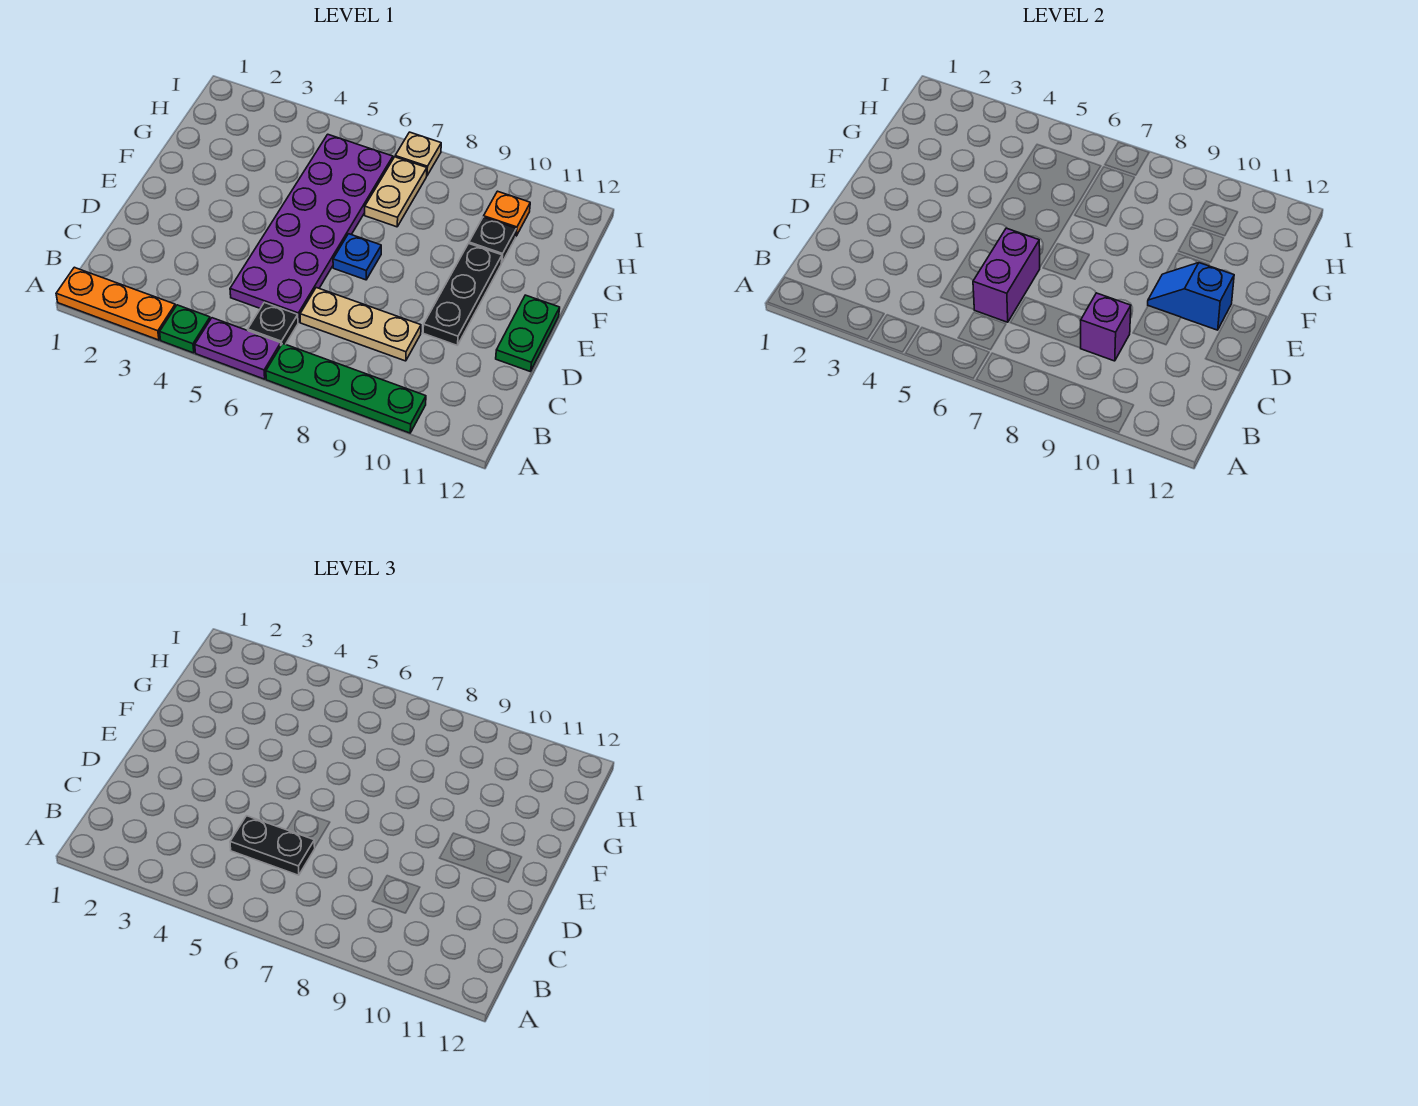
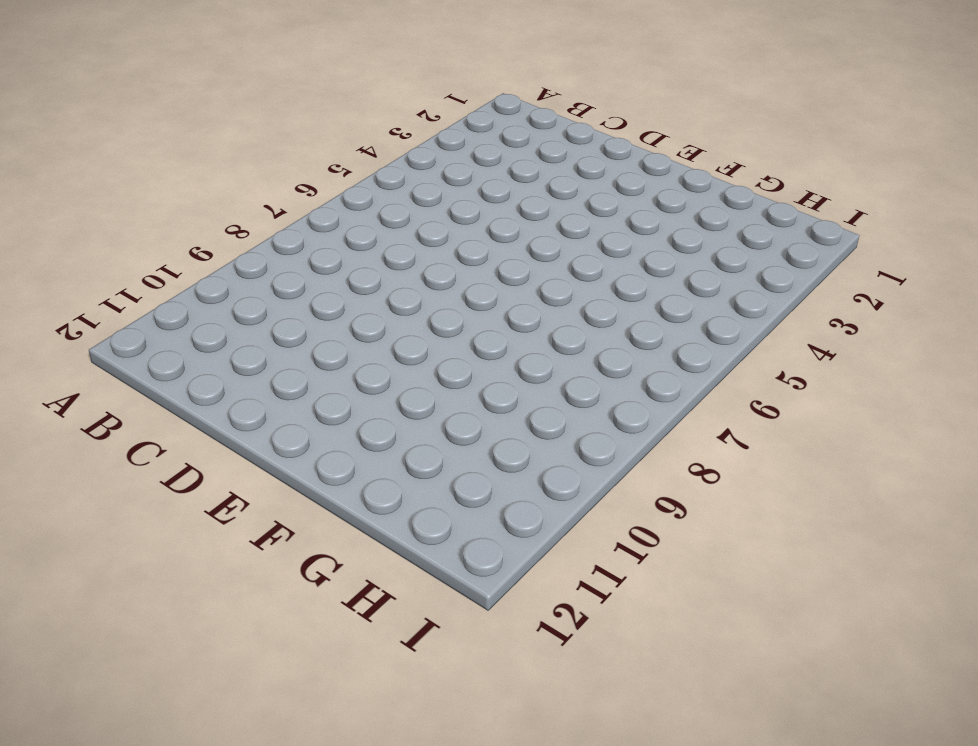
none -> orange 1x3 plate [56,267,175,340]
none -> green 1x1 plate [160,305,210,353]
none -> purple 1x2 plate [195,318,281,379]

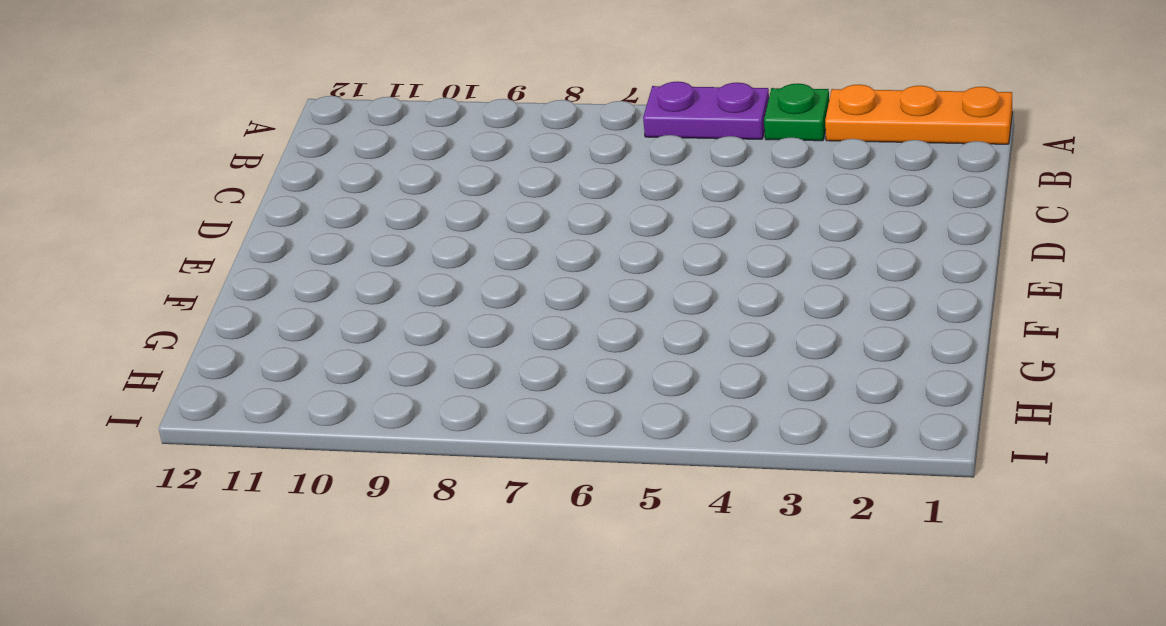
none -> green 1x4 plate [266,343,426,433]
none -> black 1x1 plate [248,302,298,345]
none -> purple 2x6 plate [230,134,393,322]

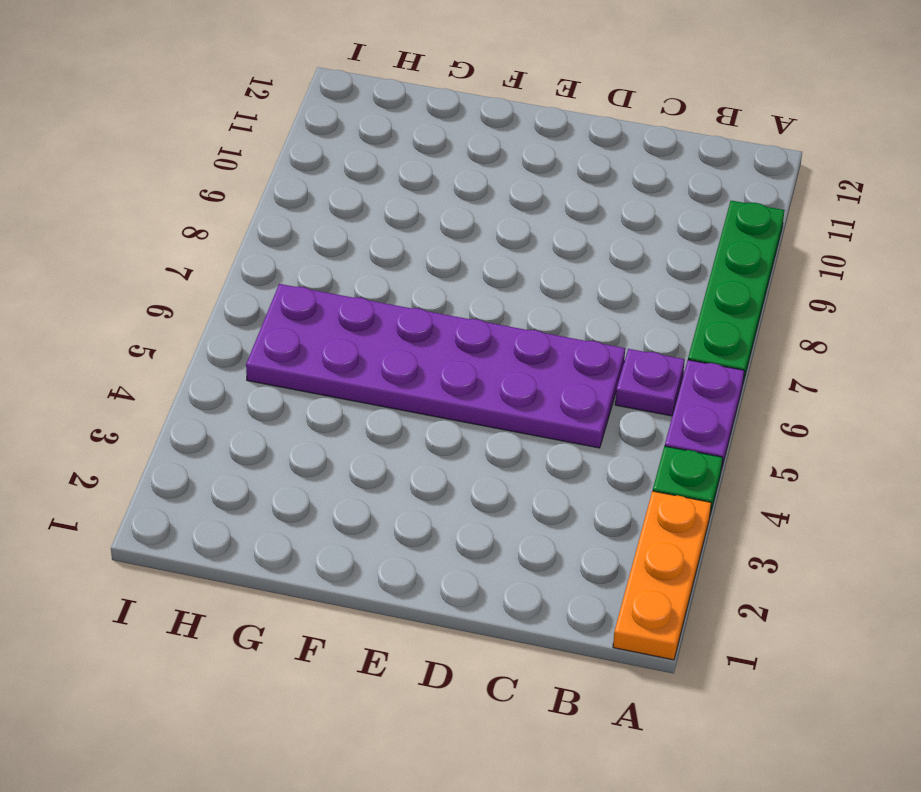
purple 1x1 plate [615,349,685,416] -> black 1x1 plate [248,302,298,345]
none -> tan 1x3 plate [300,288,421,361]
none -> black 1x3 plate [423,243,502,345]
none -> green 1x2 plate [496,295,560,372]

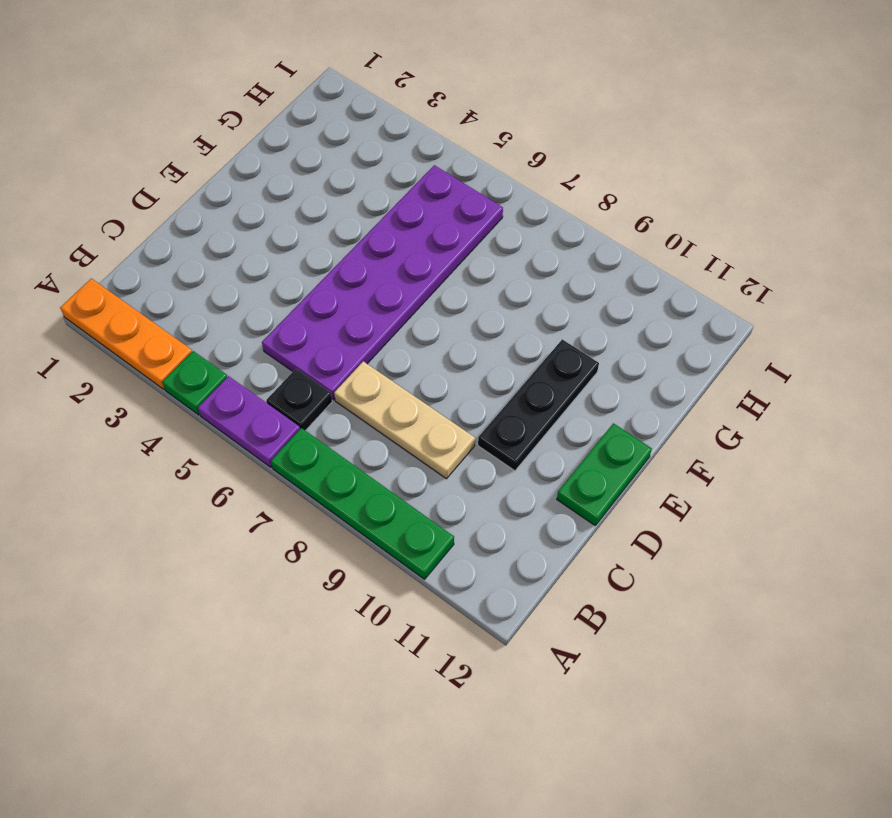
none -> blue 1x1 plate [333,234,381,280]
none -> tan 1x2 plate [365,157,427,227]
none -> black 1x1 plate [469,217,516,263]

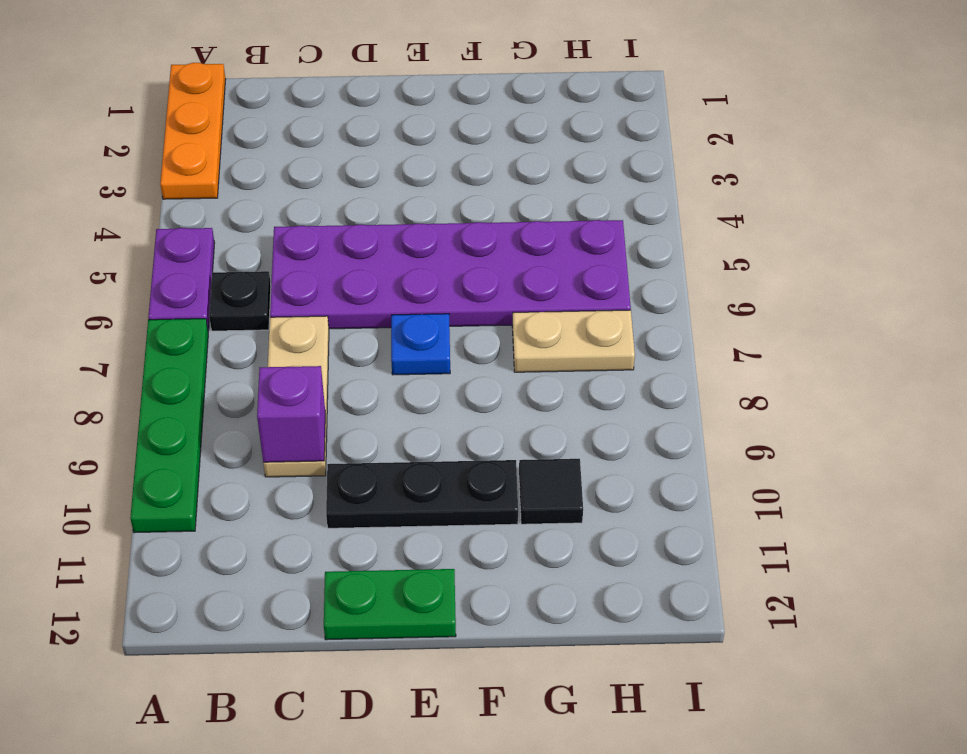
black 1x1 tile [519,459,583,524] -> black 1x1 plate [469,217,516,263]
none -> green 1x1 plate [160,305,210,353]
none -> orange 1x1 plate [484,191,530,236]
none -> tan 1x1 plate [395,132,441,175]

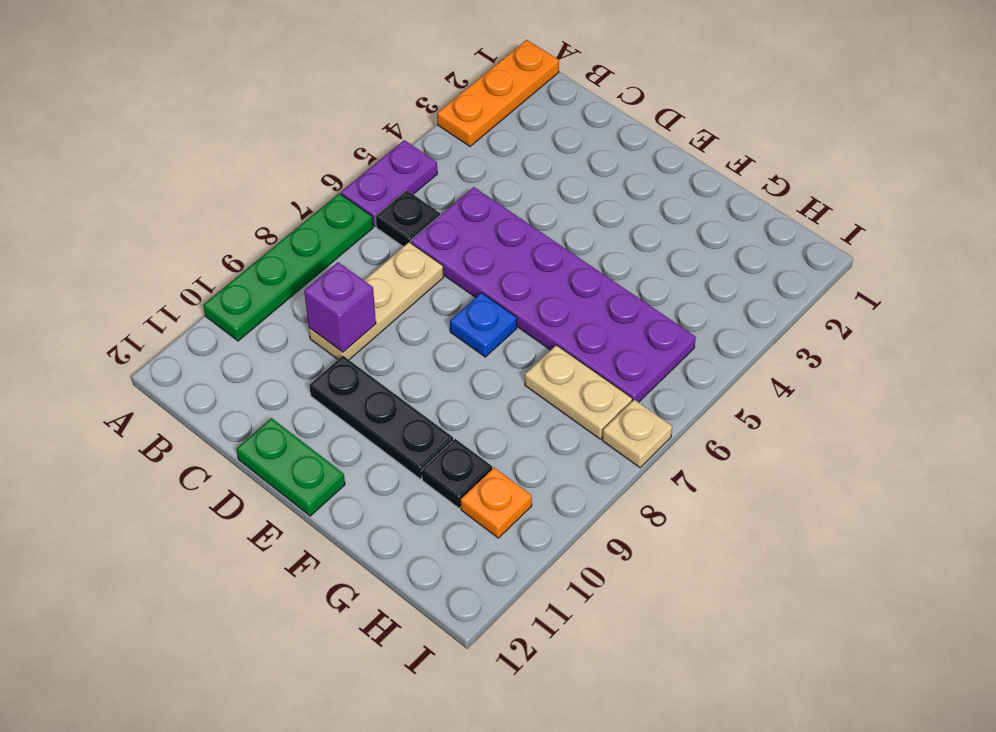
none -> green 1x1 plate [160,305,210,353]
none -> purple 1x2 brick [973,228,1040,322]
none -> blue 1x2 slope [1148,263,1234,330]

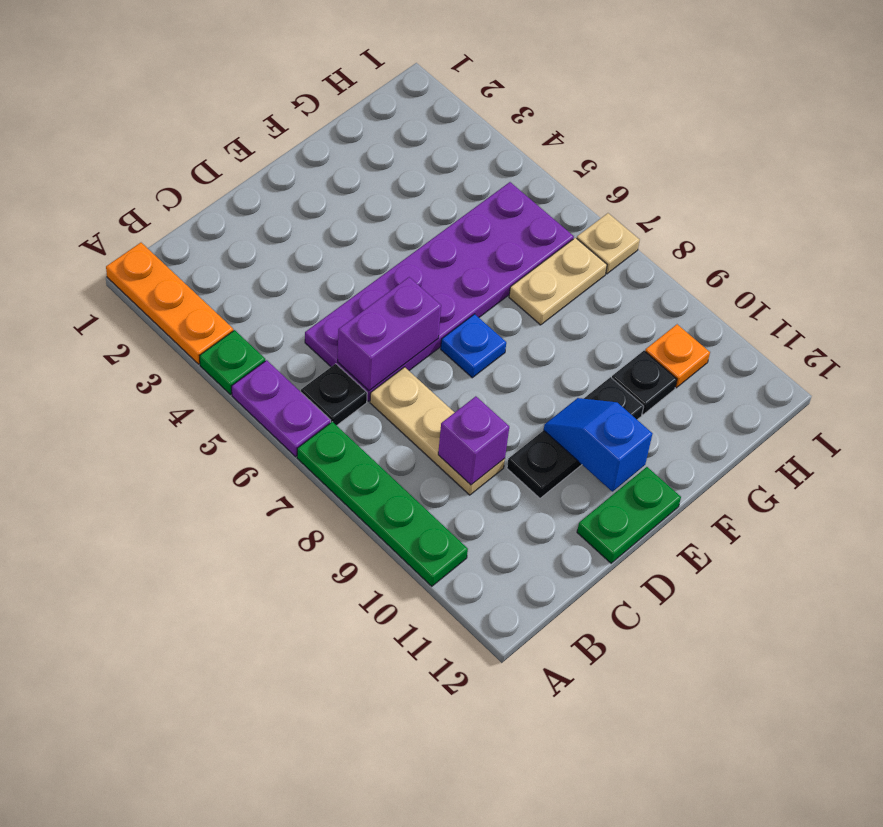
none -> black 1x2 plate [230,816,315,875]

